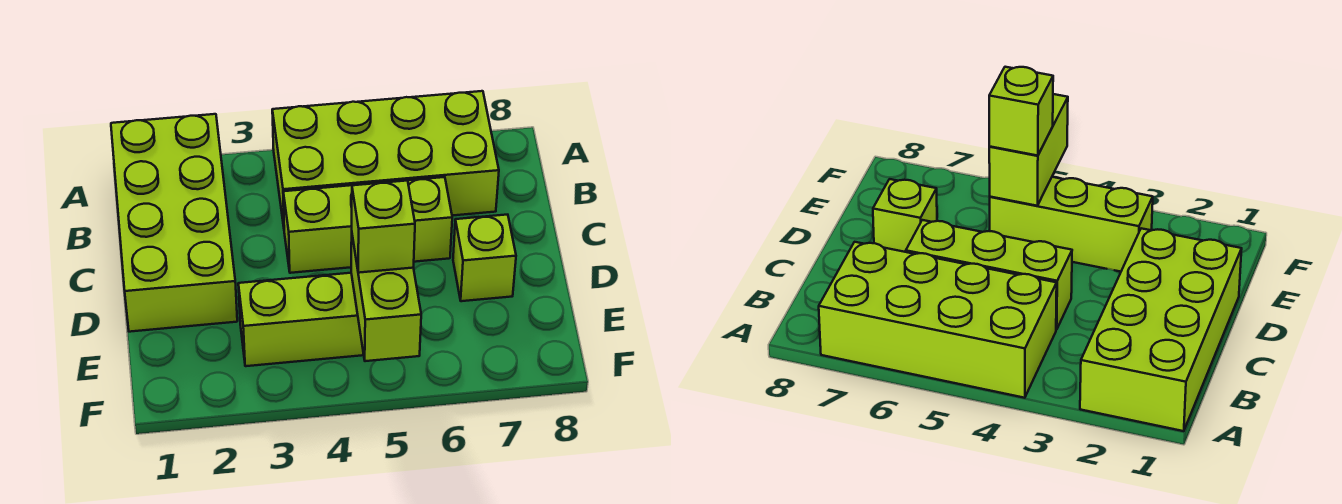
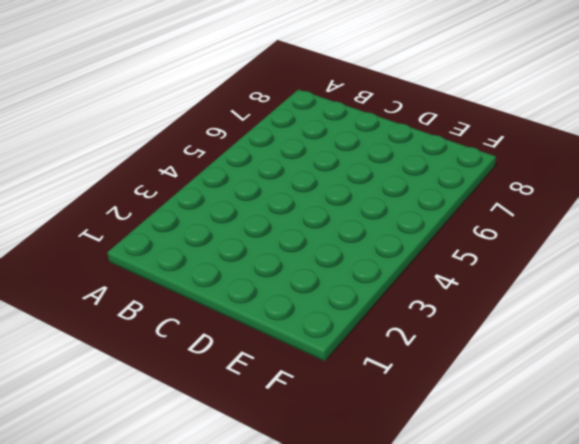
none -> lime 2x4 brick [111,114,237,332]
none -> lime 2x4 brick [272,91,499,226]

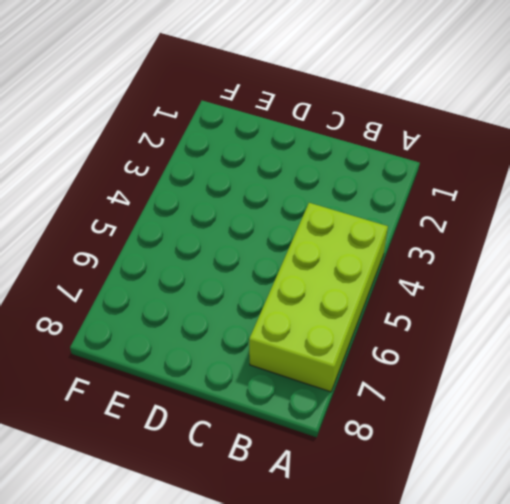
none -> lime 2x4 brick [111,114,237,332]
none -> lime 1x3 brick [283,177,452,273]

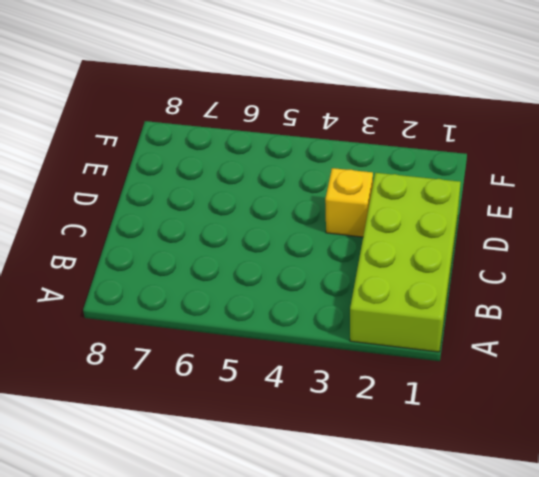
yellow 1x1 brick [325,168,373,237] -> none
none -> lime 2x4 brick [272,91,499,226]
none -> lime 1x3 brick [283,177,452,273]

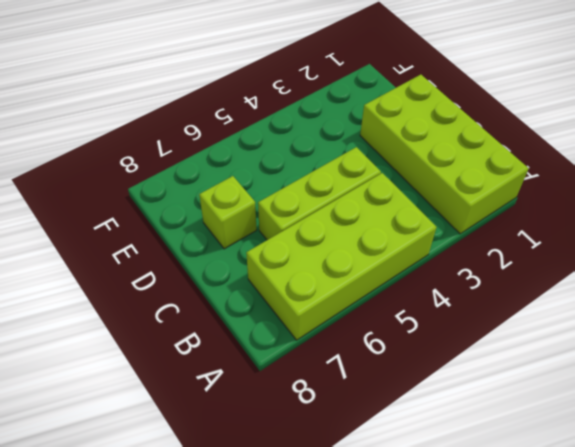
none -> lime 1x3 brick [238,273,364,366]
none -> lime 1x2 brick [351,236,421,361]

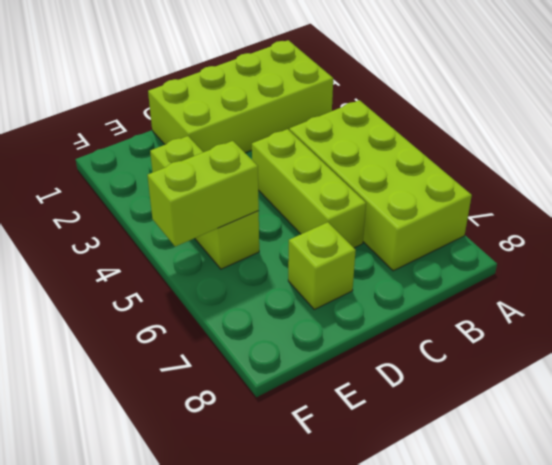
none -> lime 1x1 brick [352,181,415,273]

